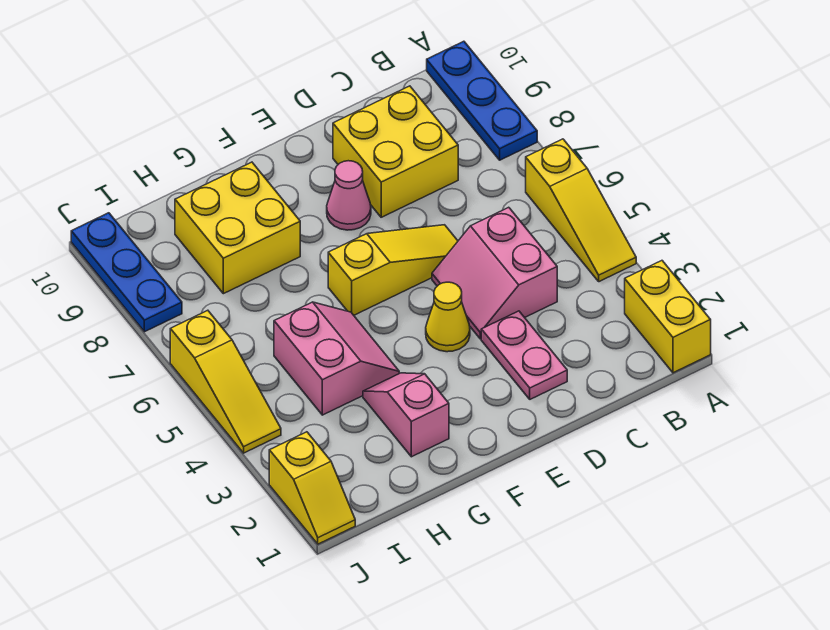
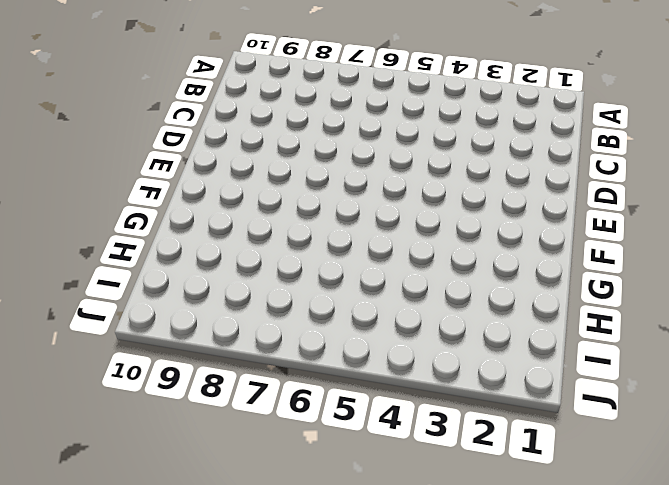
none -> yellow 1x2 brick [625,261,711,373]
none -> yellow 1x3 slope [526,139,636,282]
none -> blue 1x3 plate [427,41,537,160]

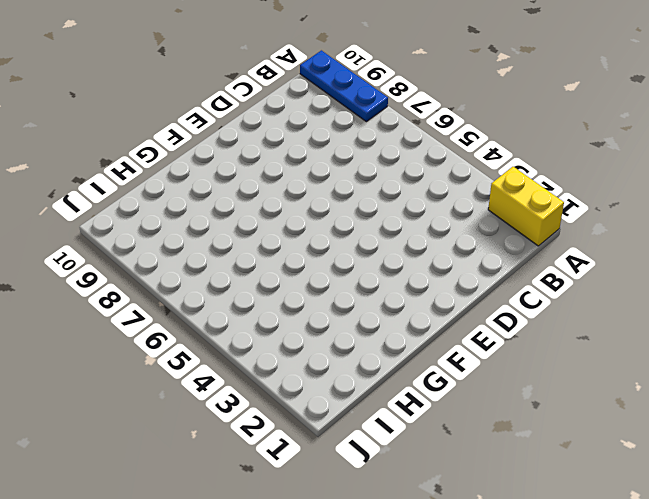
none -> yellow 1x3 slope [526,139,636,282]
none -> pink 2x2 slope [432,207,557,339]
none -> yellow 2x2 brick [333,86,458,217]

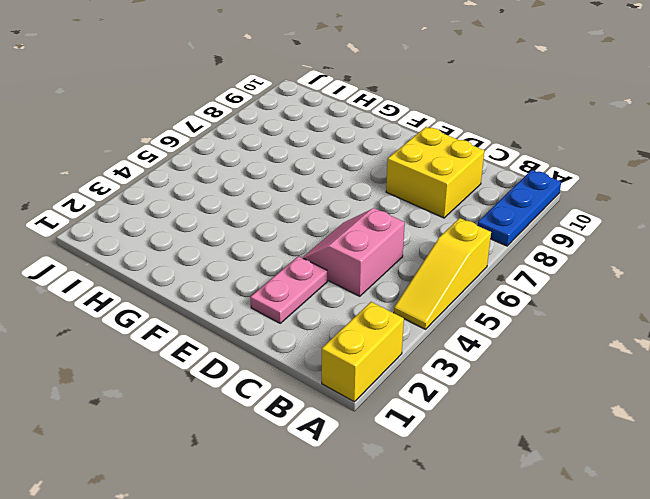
none -> yellow 1x3 slope [328,225,458,315]
none -> yellow 1x1 cone [426,282,470,352]
none -> pink 1x1 cone [327,161,371,230]

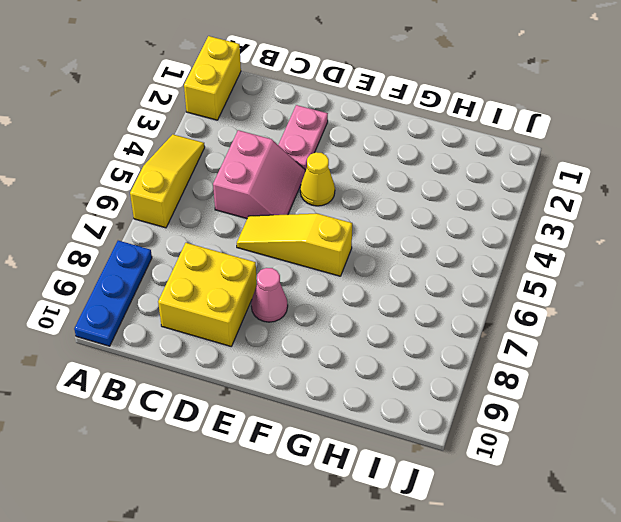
none -> pink 1x2 slope [363,373,449,457]
none -> pink 2x2 slope [274,302,399,415]
none -> yellow 2x2 brick [175,162,300,294]

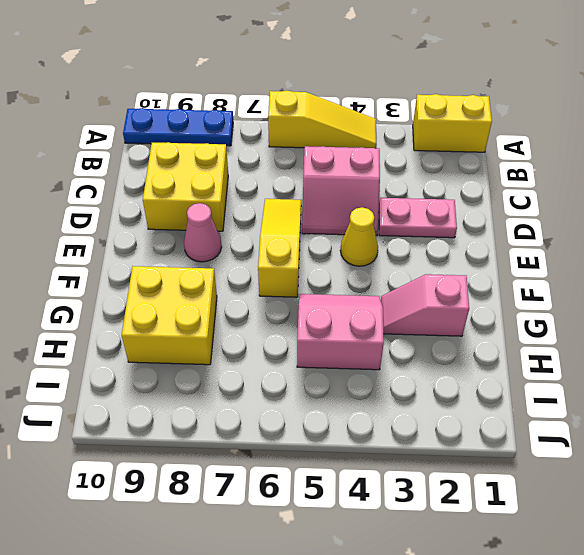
none -> yellow 1x2 slope [269,432,355,544]
none -> yellow 1x3 slope [170,310,281,453]
none -> blue 1x3 plate [71,213,182,332]

